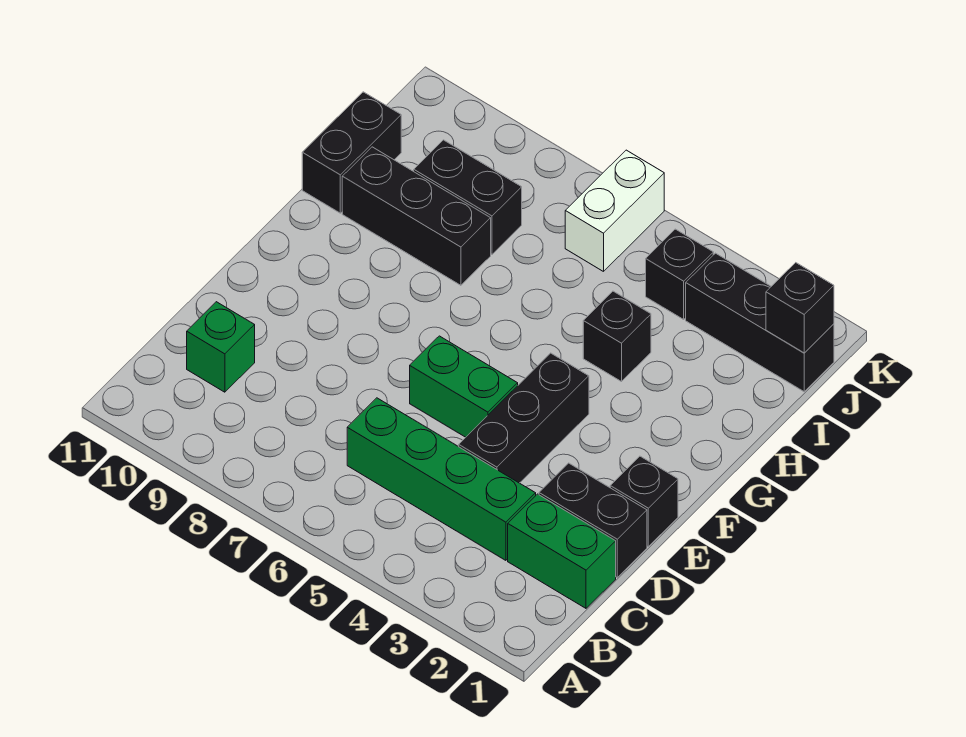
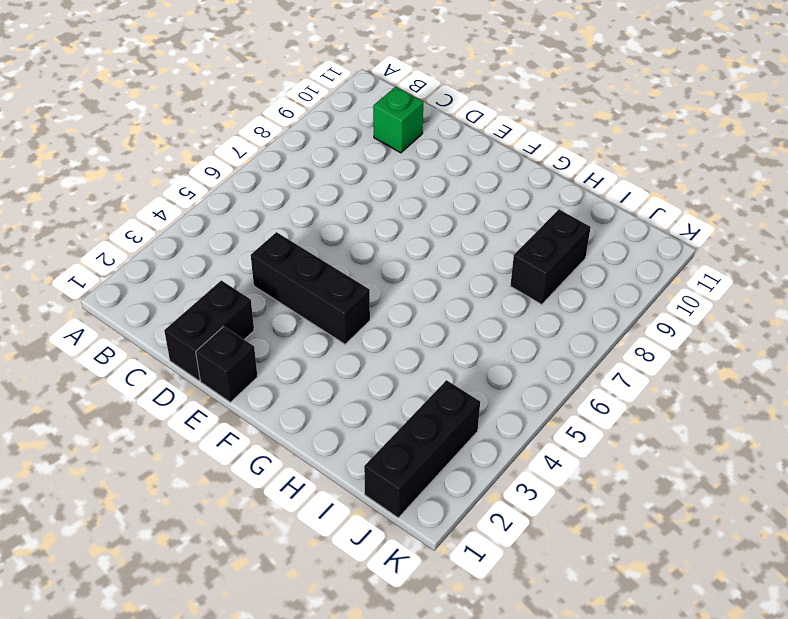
none -> green 1x2 brick [508,494,616,608]
none -> green 1x4 brick [347,398,536,560]
none -> green 1x2 brick [410,336,518,437]

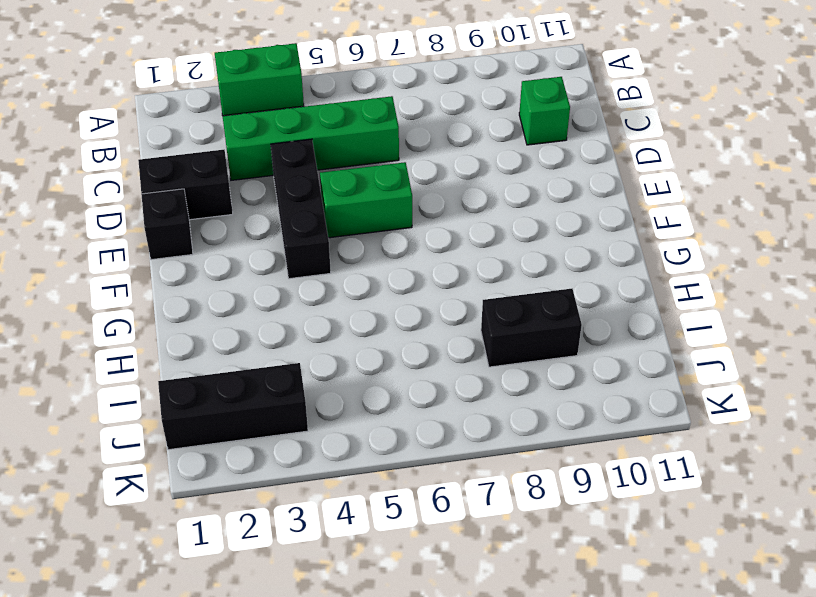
green 1x2 brick [215,43,304,116] -> green 1x2 brick moved to [508,494,616,608]
none -> black 1x1 brick [583,291,651,382]
none -> black 1x3 brick [342,147,491,285]
none -> black 1x2 brick [302,92,401,213]

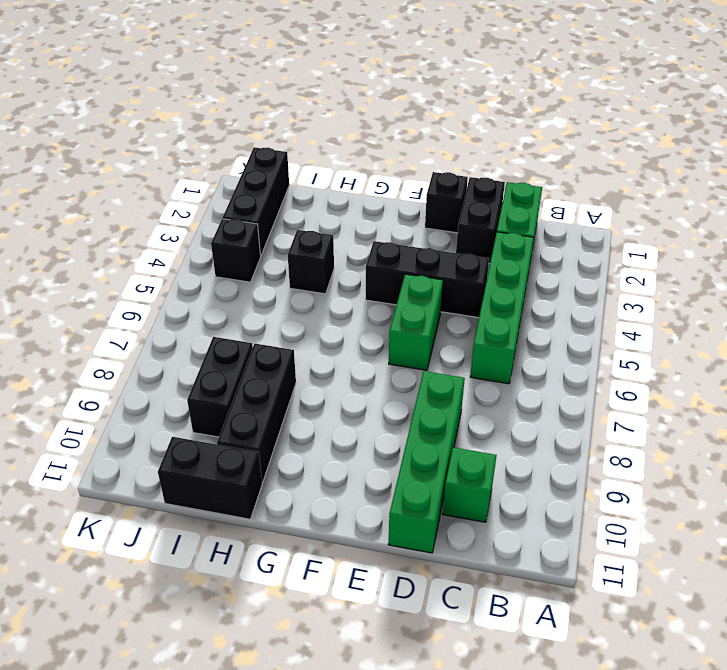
green 1x4 brick [388,371,465,553] -> none
none -> white 1x2 brick [565,150,664,272]
none -> black 1x1 brick [766,263,834,353]

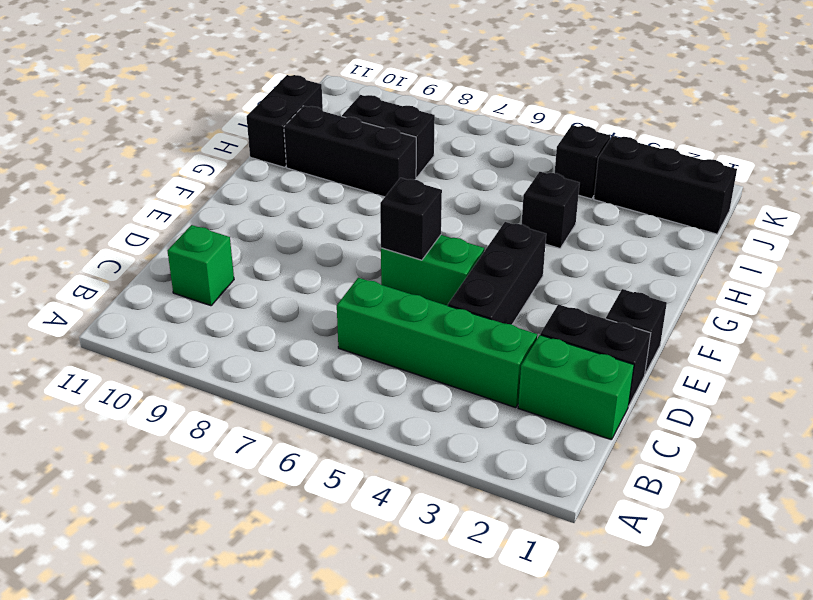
black 1x1 brick [380,178,442,260] -> black 1x1 brick moved to [766,263,834,353]
none -> white 1x2 brick [565,150,664,272]

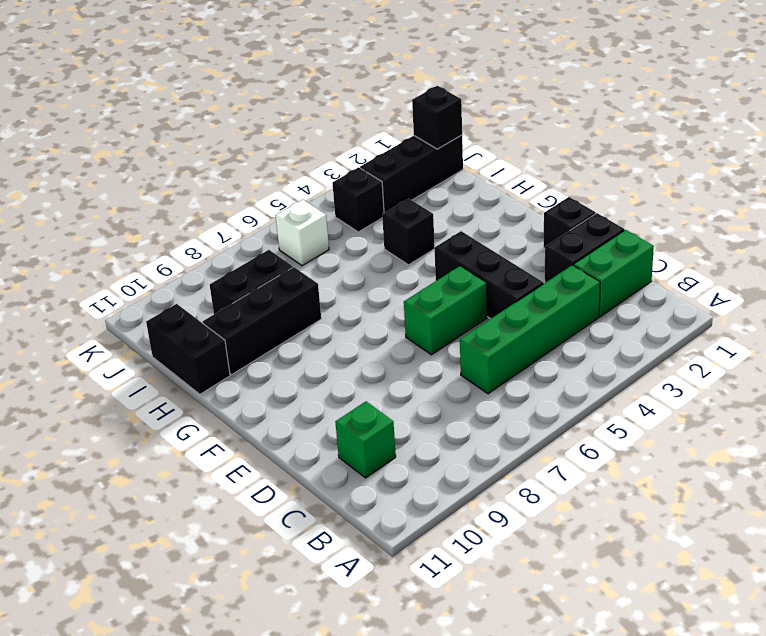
white 1x1 brick [275,200,329,266] -> white 1x2 brick [565,150,664,272]

